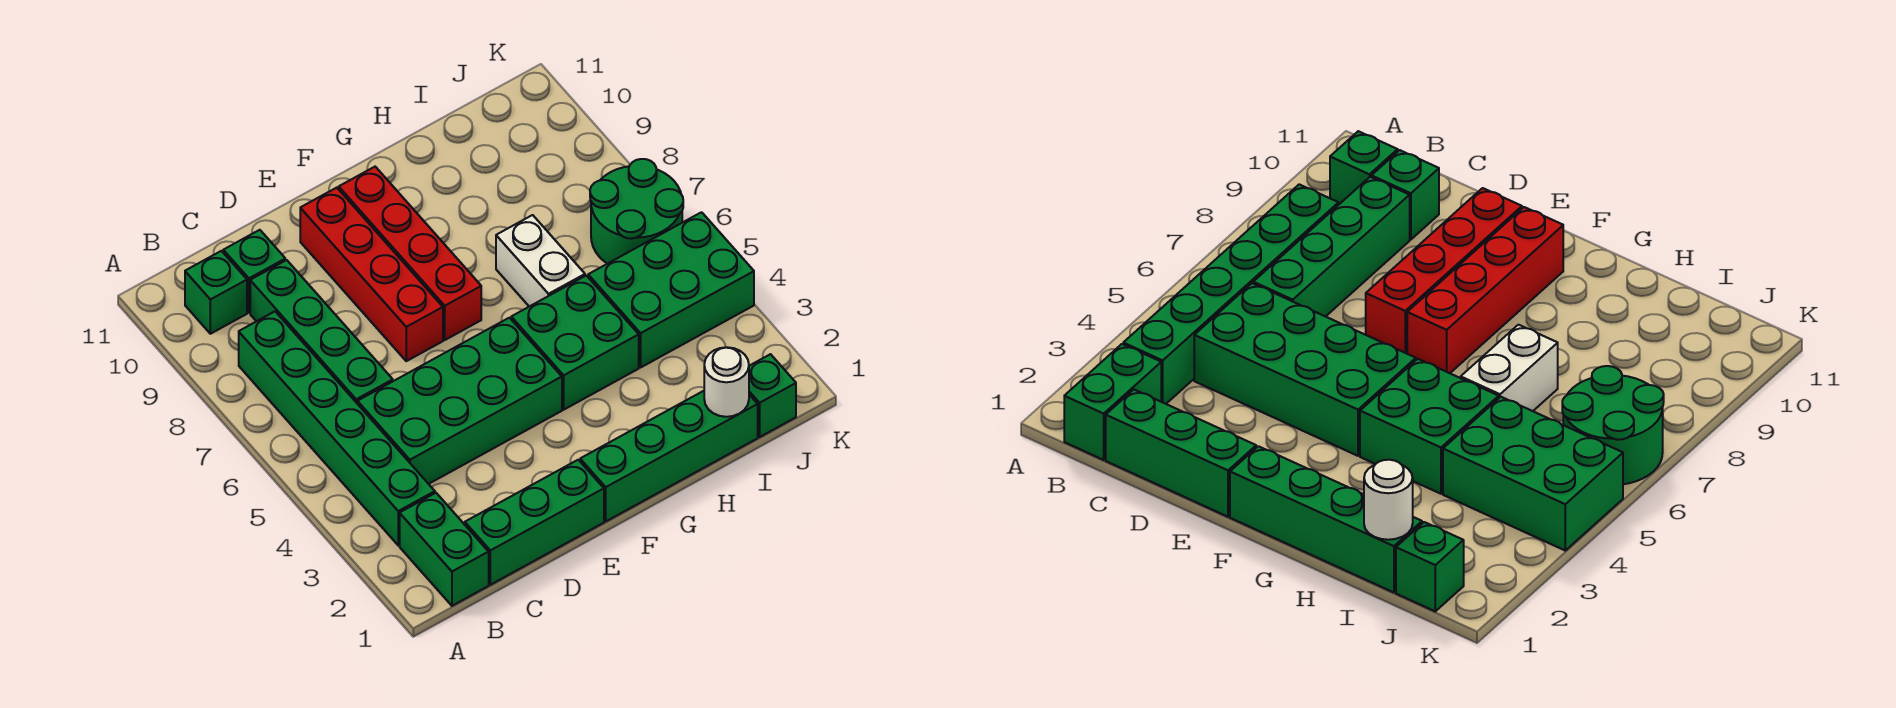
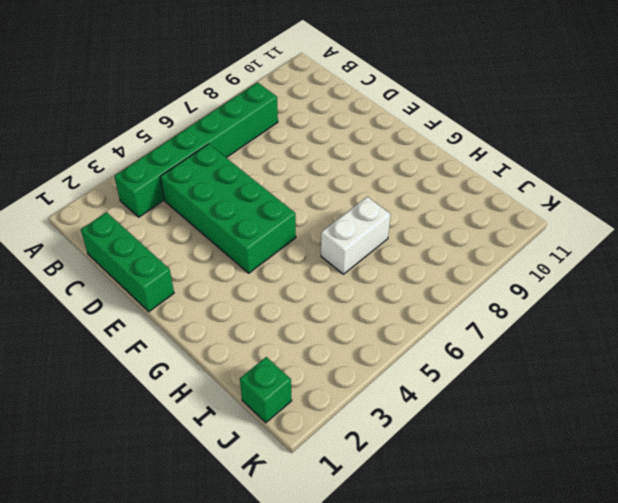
none -> green 1x2 brick [400,493,489,606]
none -> green 1x1 brick [185,251,247,334]
none -> green 1x4 brick [250,260,393,403]

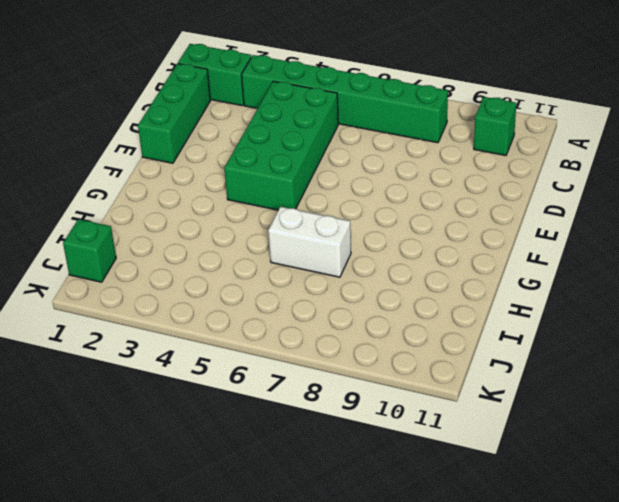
none -> green 1x4 brick [250,260,393,403]
none -> green 1x1 brick [223,230,285,313]
none -> red 1x4 brick [300,188,443,361]

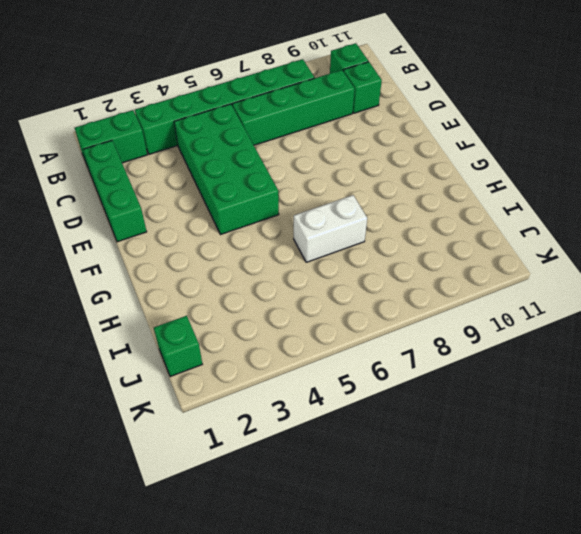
none -> red 1x4 brick [300,188,443,361]
none -> green 1x4 brick [580,391,758,521]
none -> red 1x4 brick [339,167,481,340]

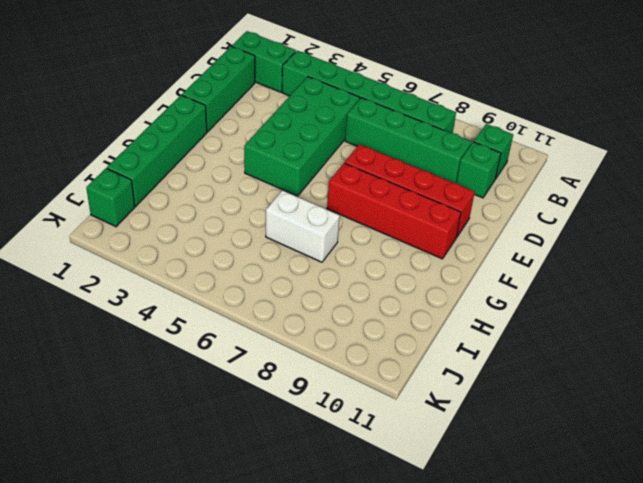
none -> green 2x2 brick [511,276,639,410]
none -> green 2x3 brick [588,212,754,367]
none -> green 2x2 round brick [590,159,683,264]

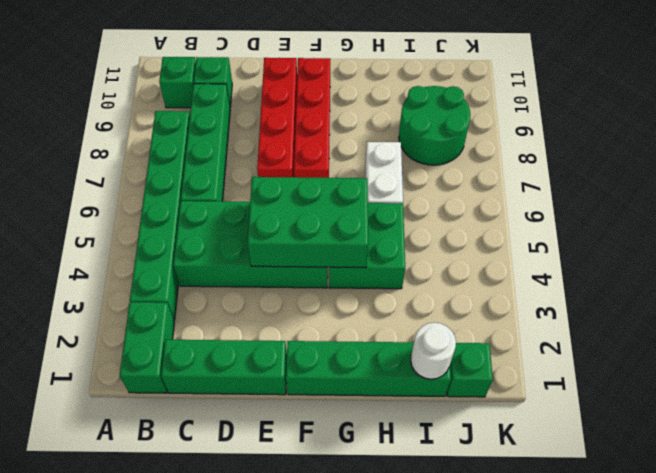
green 2x3 brick [248,177,368,268] -> green 2x3 brick moved to [588,212,754,367]
green 2x2 round brick [399,86,470,165] -> green 2x2 round brick moved to [590,159,683,264]

